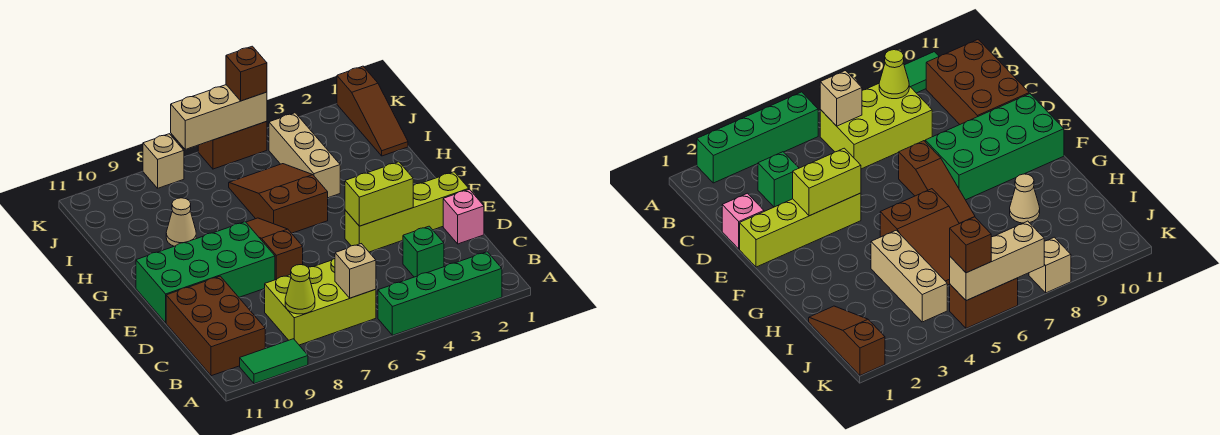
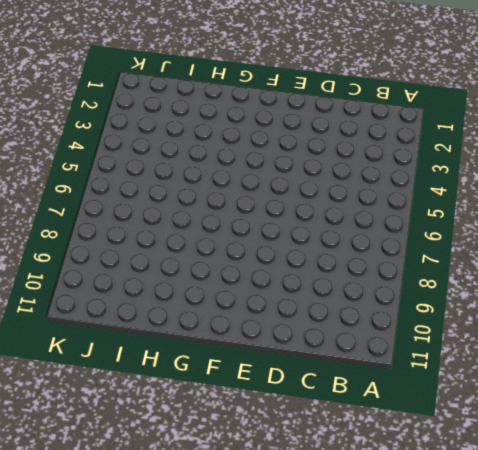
none -> green 1x4 brick [378,252,502,335]
none -> green 1x2 tile [240,339,308,384]
none -> lime 2x3 brick [265,258,376,345]

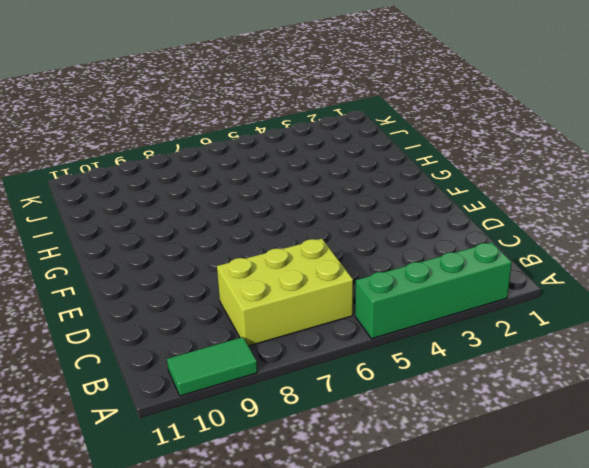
none -> brown 2x3 brick [166,276,265,376]
none -> green 1x1 brick [403,226,444,277]
none -> pink 1x1 brick [443,189,484,244]

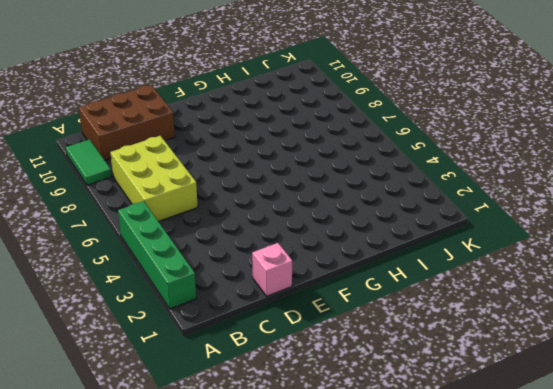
none -> green 1x1 brick [403,226,444,277]
none -> lime 1x4 brick [345,172,469,252]
none -> brown 1x3 slope [246,218,303,280]

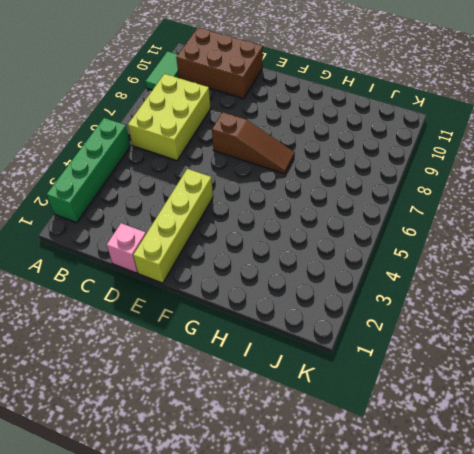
none -> green 1x1 brick [403,226,444,277]
none -> green 2x4 brick [136,222,275,323]
none -> brown 2x3 slope [229,164,328,233]

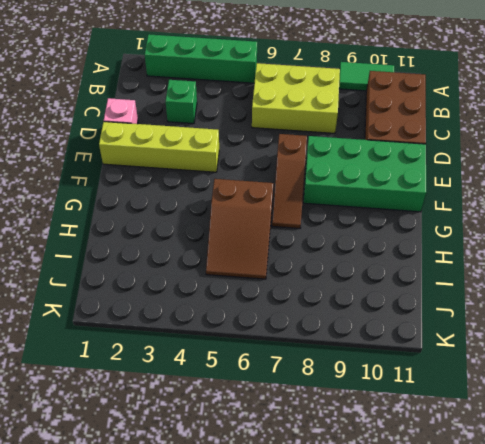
none -> tan 1x3 brick [269,113,340,198]
none -> tan 1x1 cone [166,198,196,246]
none -> brown 1x3 slope [337,66,408,156]

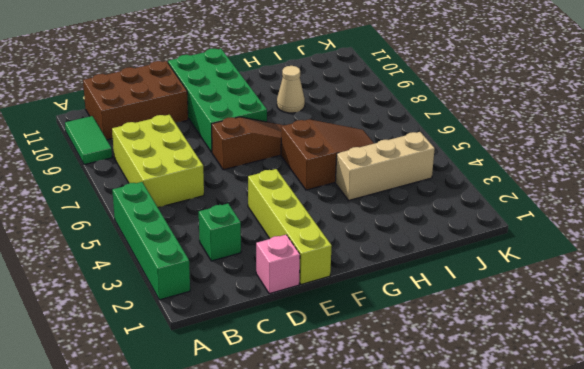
none -> brown 1x3 slope [337,66,408,156]
none -> brown 1x2 brick [198,121,267,169]
none -> tan 1x1 brick [143,134,184,188]

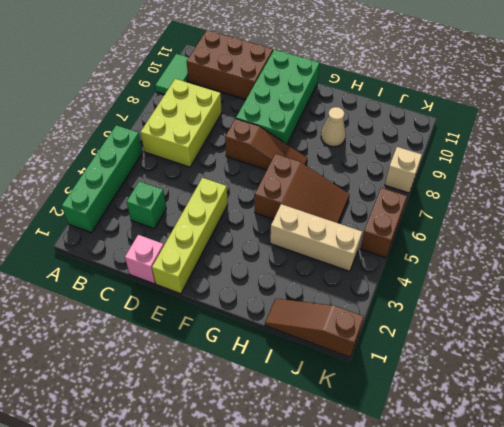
none -> tan 1x1 brick [335,244,376,298]
none -> lime 1x1 cone [285,265,315,314]
none -> lime 1x2 brick [345,162,413,226]

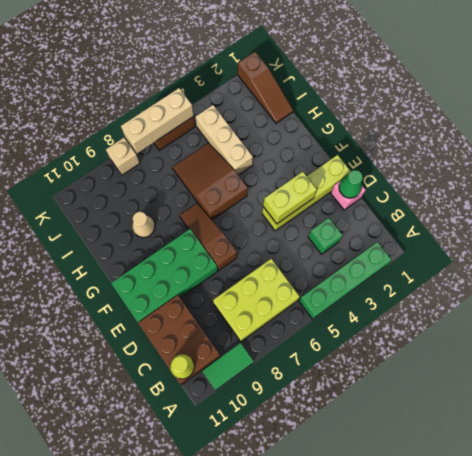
lime 1x1 cone [170,354,194,379] -> lime 1x1 cone moved to [285,265,315,314]
green 1x1 cone [339,170,363,198] -> none
none -> tan 1x1 brick [335,244,376,298]
none -> brown 1x1 brick [226,46,267,101]

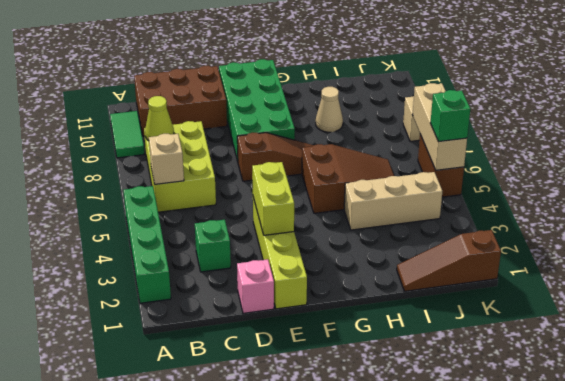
green 1x1 brick [430,90,470,142] -> brown 1x1 brick [226,46,267,101]

